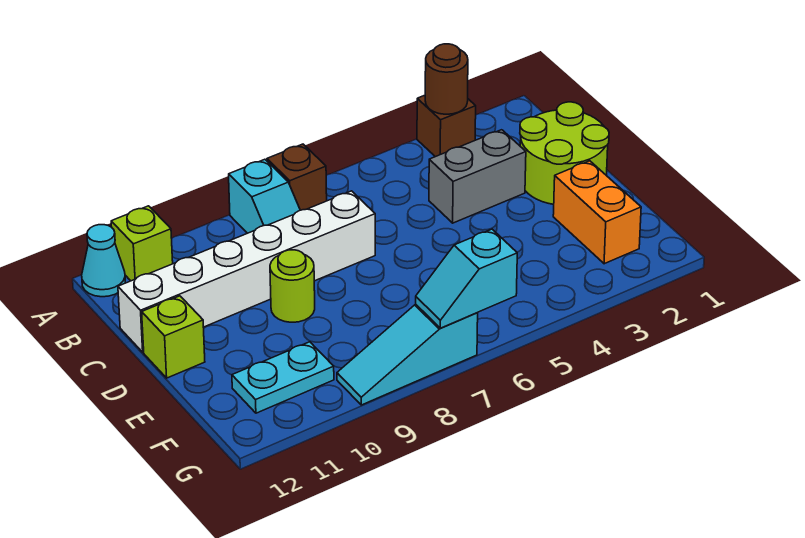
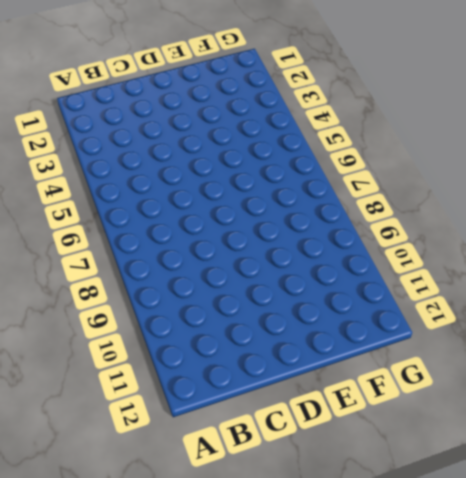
none -> brown 1x1 brick [417,95,476,157]
none -> brown 1x1 brick [267,144,327,210]
none -> cyan 1x2 slope [229,159,300,233]

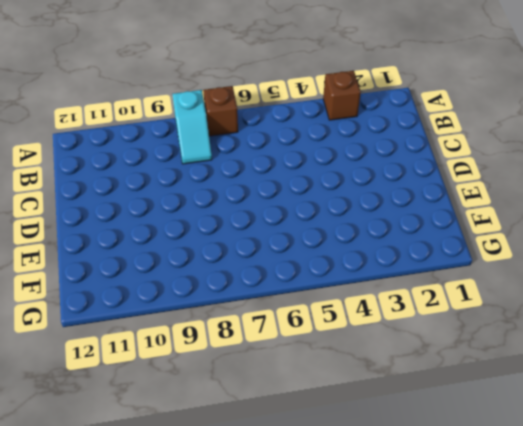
none -> lime 1x1 brick [111,206,173,281]
none -> cyan 1x1 cone [82,225,125,297]
none -> lime 2x2 round brick [520,102,609,204]

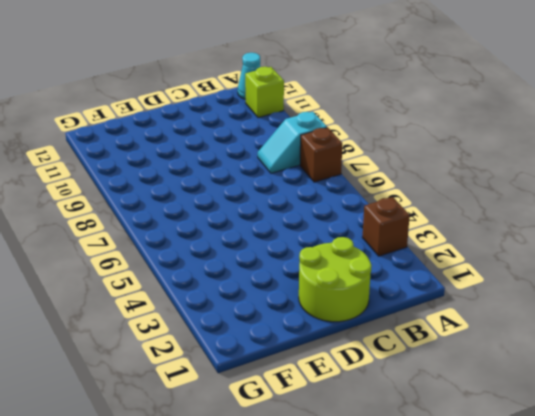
none -> grey 1x2 brick [429,130,526,223]
none -> white 1x6 brick [118,191,375,352]
none -> lime 1x1 round brick [270,250,315,322]

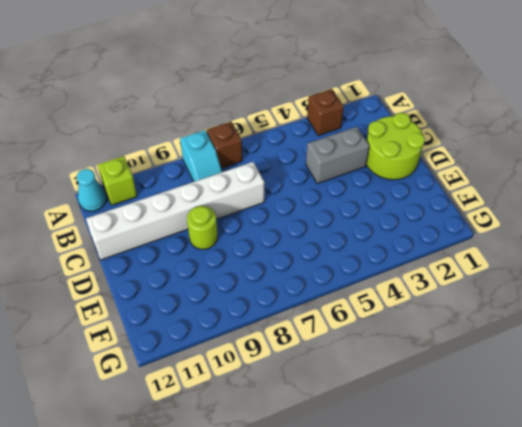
none -> lime 1x1 brick [142,296,205,378]
none -> orange 1x2 brick [553,161,641,264]
none -> cyan 1x2 plate [232,342,334,413]

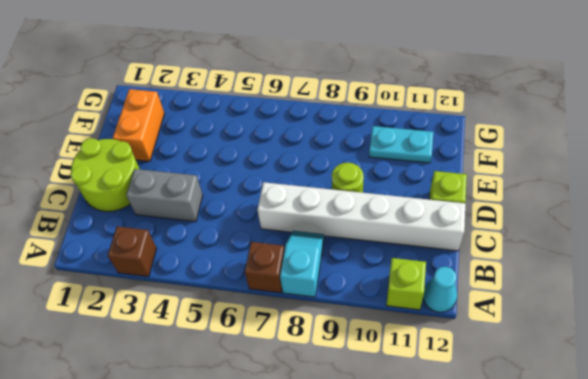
none -> cyan 1x3 slope [337,305,478,405]
none -> brown 1x1 round brick [425,44,468,114]
none -> cyan 1x2 slope [416,229,517,328]

